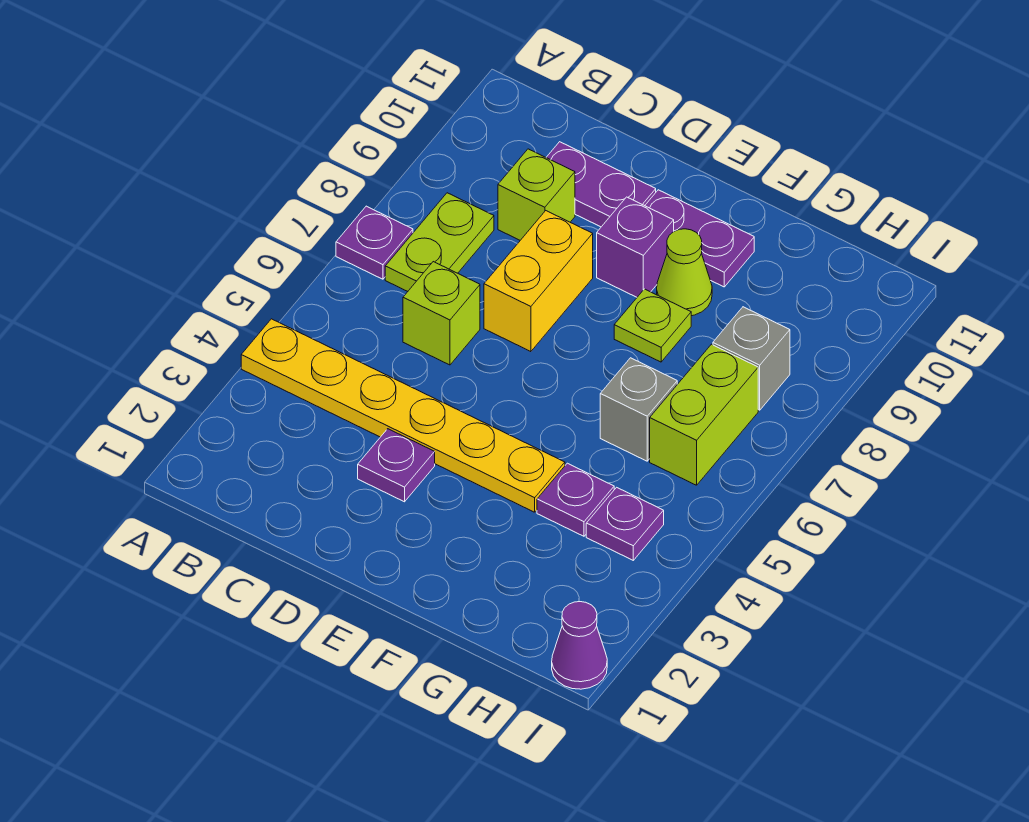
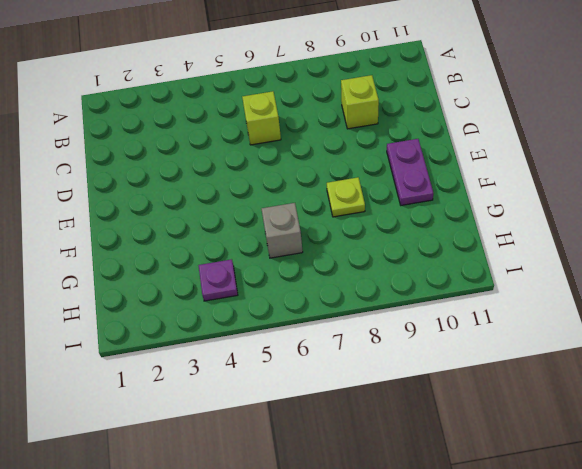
none -> yellow 1x6 plate [241,319,565,512]
none -> purple 1x1 plate [336,206,413,279]
none -> lime 1x2 plate [385,193,494,291]

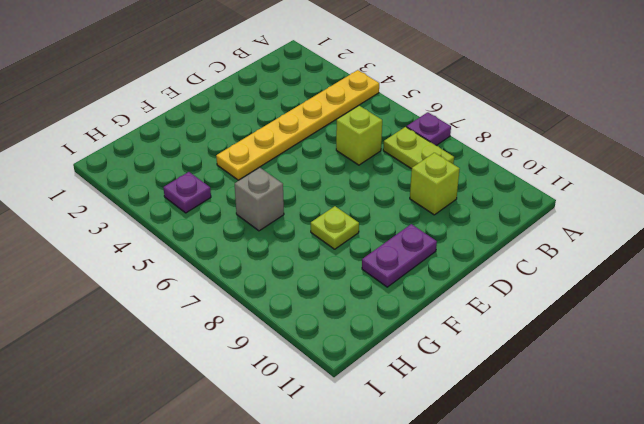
none -> purple 1x2 plate [546,142,656,227]
none -> purple 1x1 plate [358,429,435,502]
none -> yellow 1x2 brick [484,211,593,352]

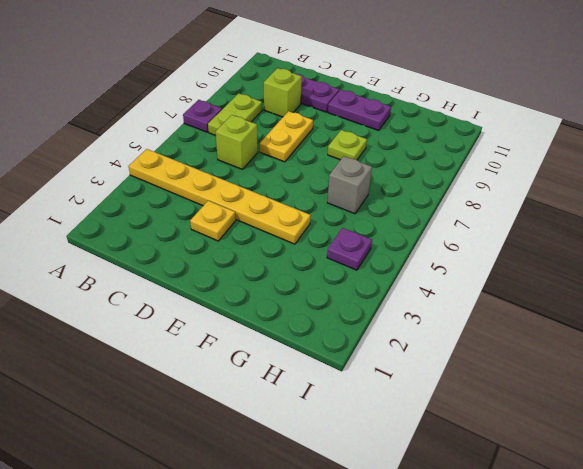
yellow 1x1 plate [190,201,236,241] -> purple 1x1 plate [358,429,435,502]
yellow 1x2 plate [260,111,313,162] -> yellow 1x2 brick [484,211,593,352]
none -> purple 1x1 brick [597,197,674,297]
none -> lime 1x1 cone [657,229,712,316]
none -> purple 1x1 plate [537,463,614,536]

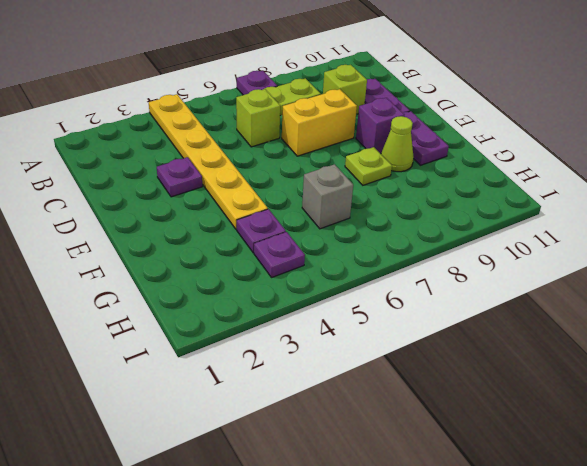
none -> lime 1x2 brick [650,344,758,485]
none -> grey 1x1 brick [713,307,790,410]
none -> purple 1x1 cone [552,602,607,689]

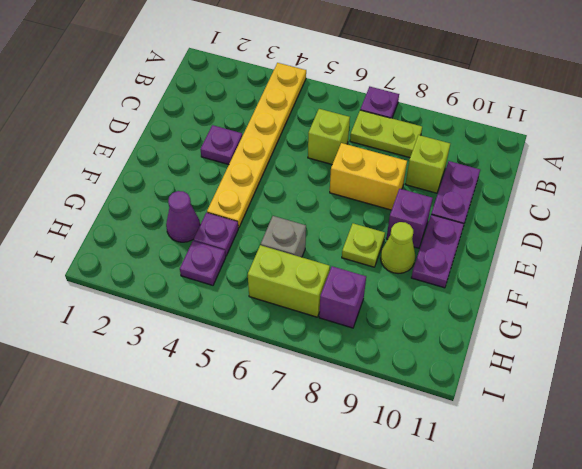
purple 1x1 cone [166,191,200,242] -> purple 1x1 cone moved to [552,602,607,689]
purple 1x1 brick [319,266,366,328] -> grey 1x1 brick [713,307,790,410]

